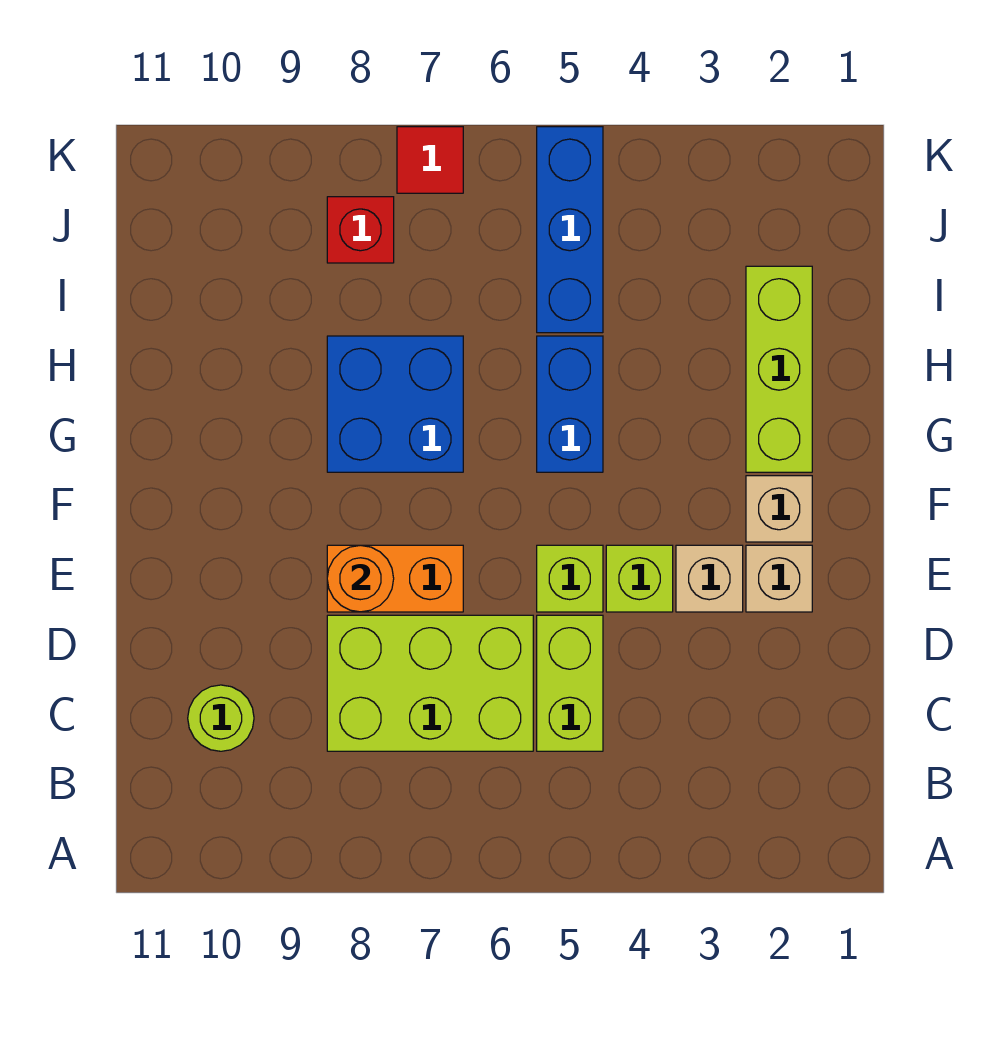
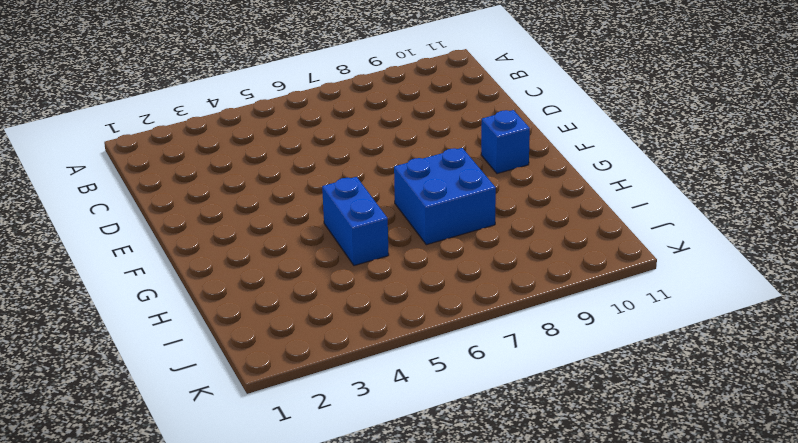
blue 1x1 brick [481,110,530,174] -> none
none -> lime 1x2 brick [537,615,603,751]
none -> lime 2x3 brick [327,615,533,751]
none -> lime 1x1 round brick [188,685,254,751]

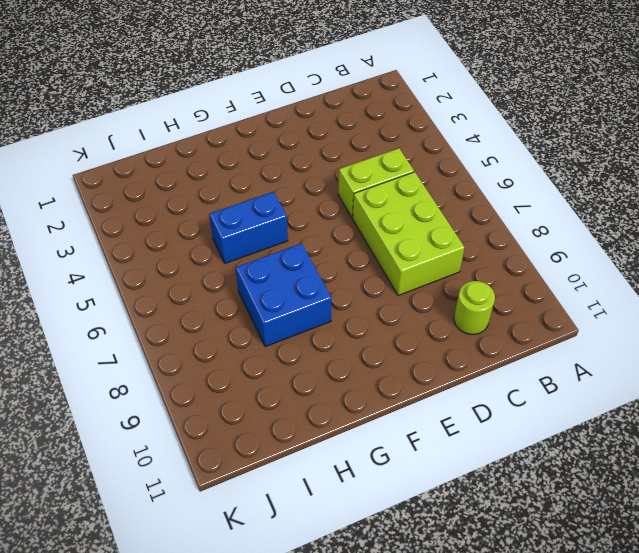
none -> tan 1x1 brick [746,545,812,612]
none -> tan 1x1 brick [676,545,743,612]
none -> lime 1x1 brick [606,545,673,612]

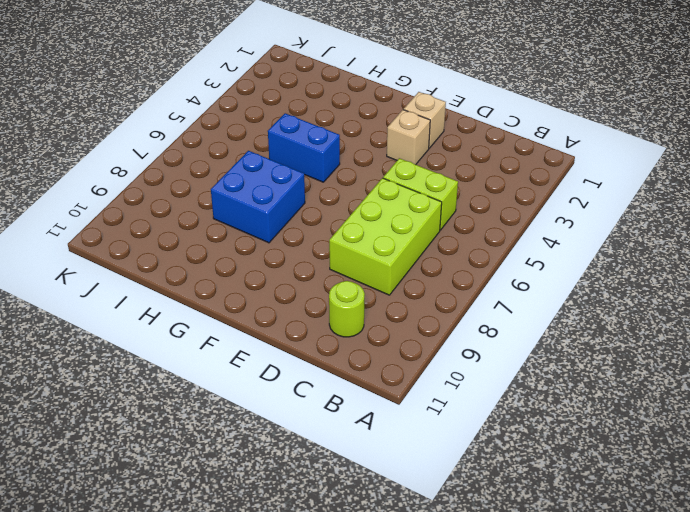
none -> lime 1x1 brick [606,545,673,612]
none -> lime 1x1 brick [537,545,603,612]
none -> orange 1x2 brick [327,545,463,612]

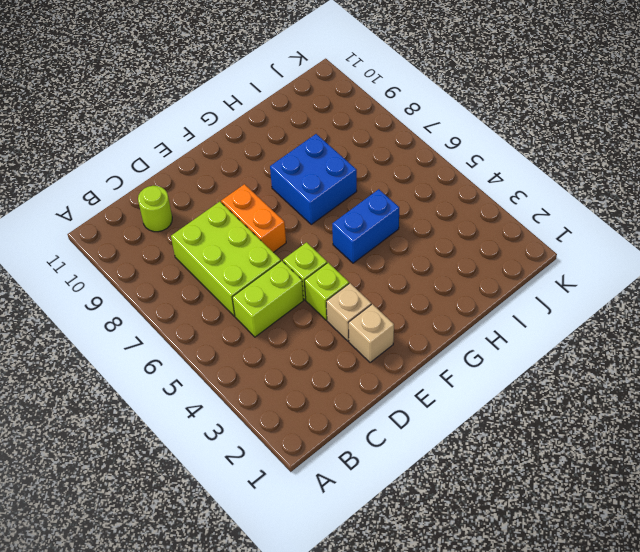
none -> tan 1x1 brick [746,476,812,542]
none -> lime 1x3 brick [746,266,812,472]
none -> blue 1x3 brick [537,127,603,333]

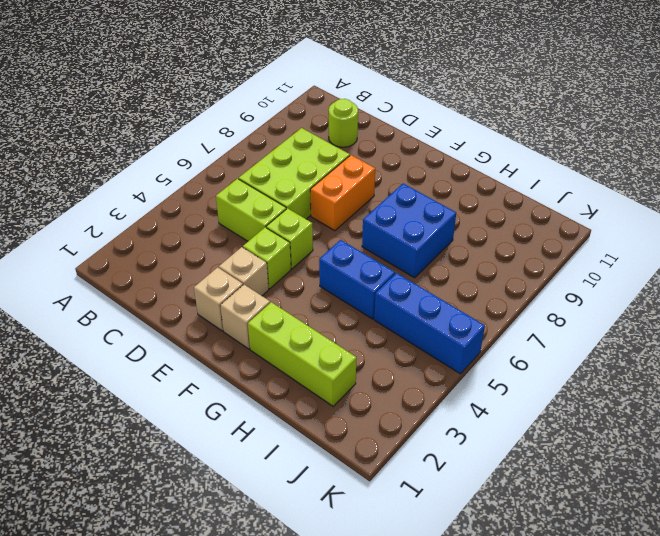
none -> red 1x1 brick [327,197,394,263]
none -> red 1x1 tile [397,127,463,193]
none -> orange 1x1 round brick [327,545,394,612]

